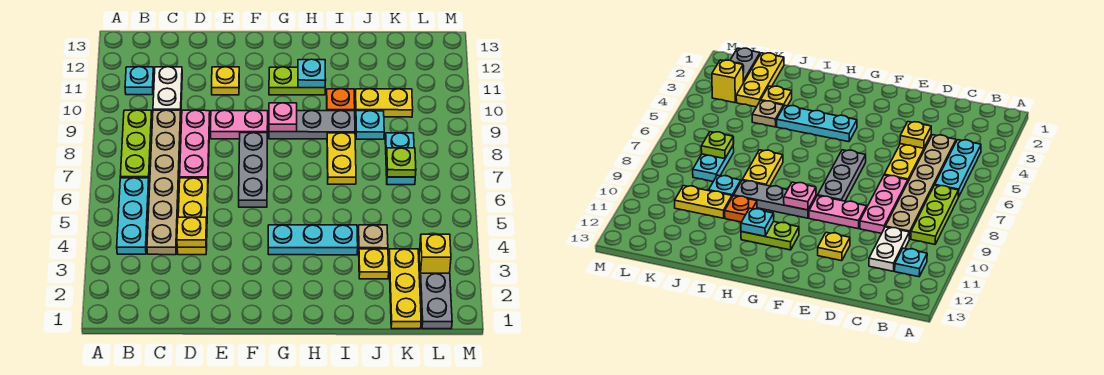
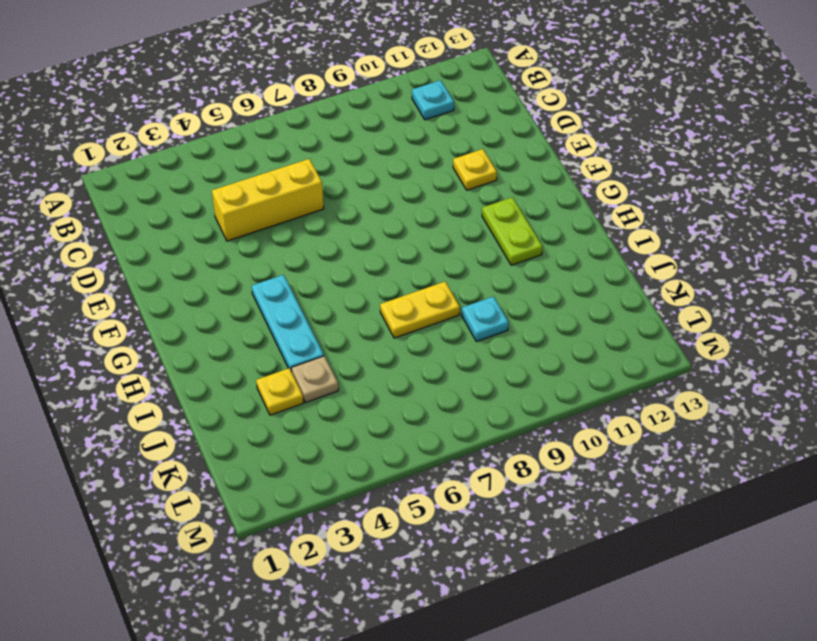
yellow 1x3 brick [212,159,324,241] -> yellow 1x3 plate [177,178,208,255]
none -> cyan 1x3 plate [117,178,149,254]
none -> lime 1x3 plate [120,110,152,178]
none -> tan 1x6 plate [147,110,181,255]

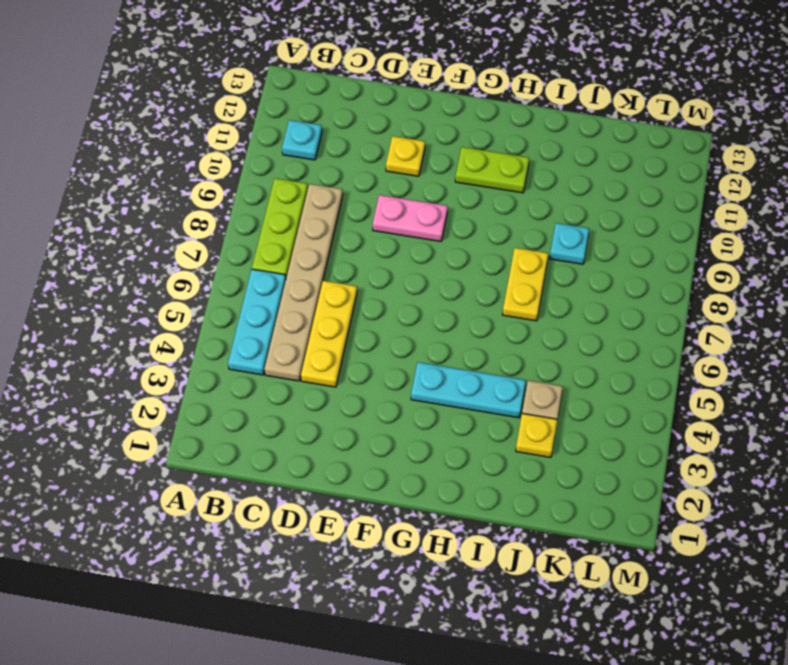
none -> white 1x2 plate [153,67,182,110]
none -> pink 1x3 plate [180,110,210,178]
none -> grey 1x3 plate [239,133,267,207]

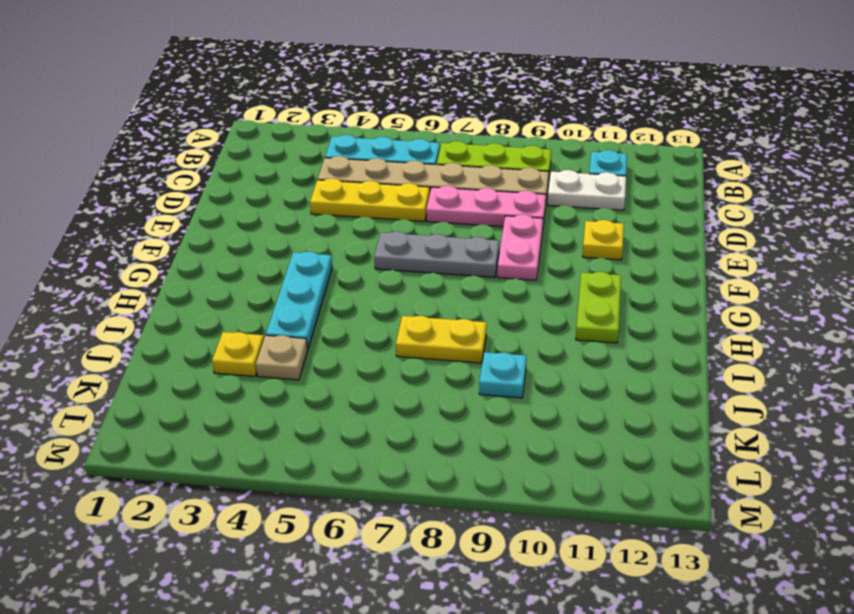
none -> grey 1x3 plate [269,111,355,139]
none -> orange 1x1 plate [327,89,355,111]
none -> yellow 1x2 plate [355,89,413,117]

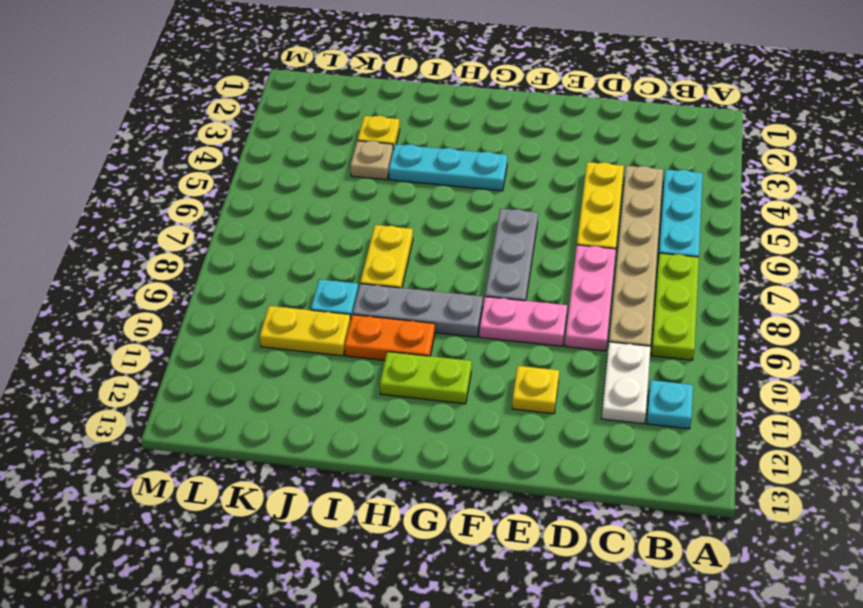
orange 1x2 plate [345,315,435,360] -> orange 1x1 plate [327,89,355,111]
none -> yellow 1x3 plate [389,249,421,329]
none -> cyan 1x2 plate [385,133,415,185]
none -> grey 1x2 plate [420,273,452,329]

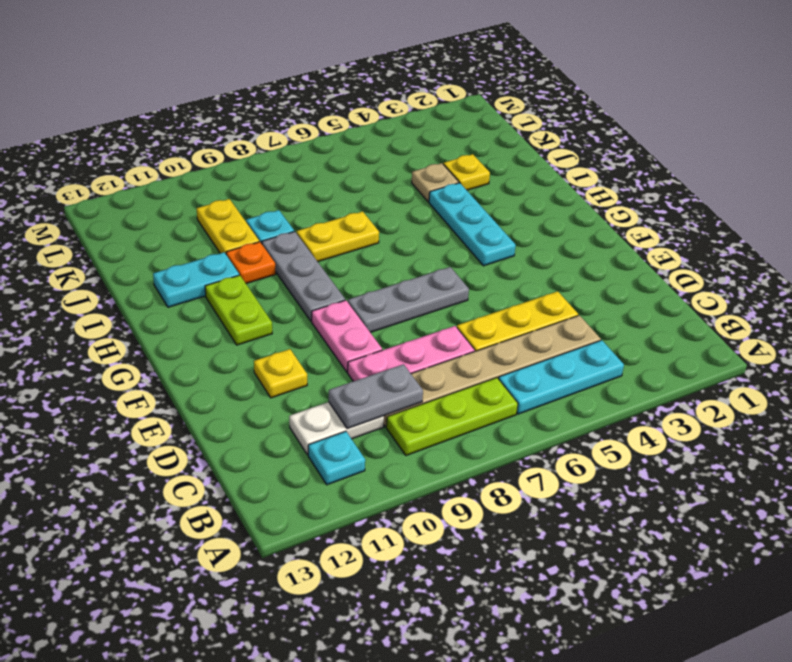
grey 1x2 plate [329,364,423,429] -> grey 1x2 plate moved to [420,273,452,329]
cyan 1x2 plate [153,252,239,307] -> cyan 1x2 plate moved to [385,133,415,185]
none -> yellow 1x3 plate [389,249,421,329]
none -> yellow 1x1 brick [419,234,451,276]
none -> yellow 1x1 plate [177,217,207,247]

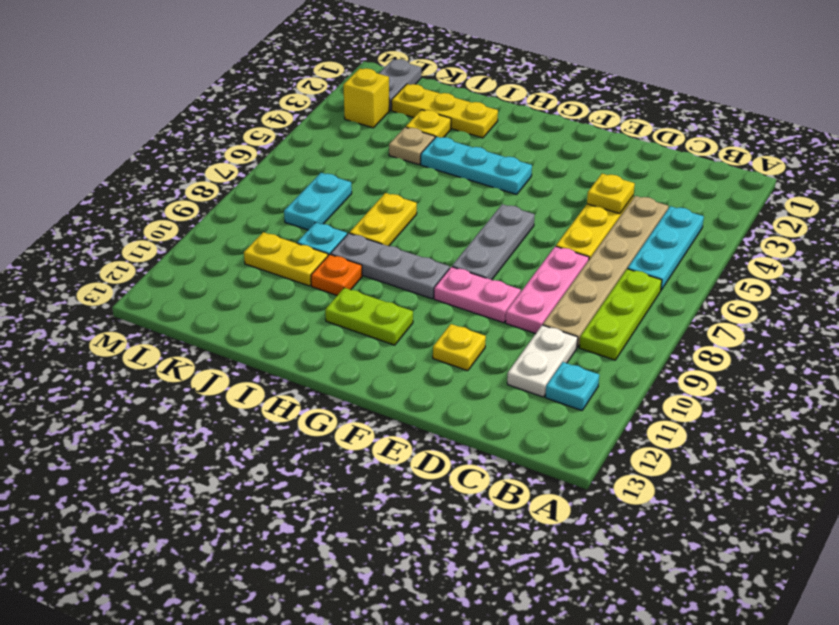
yellow 1x3 plate [391,84,498,138] -> yellow 1x3 plate turned to [389,249,421,329]
none -> pink 1x1 plate [269,103,297,132]
none -> cyan 1x1 plate [298,59,326,88]
none -> lime 1x1 plate [386,148,416,177]

